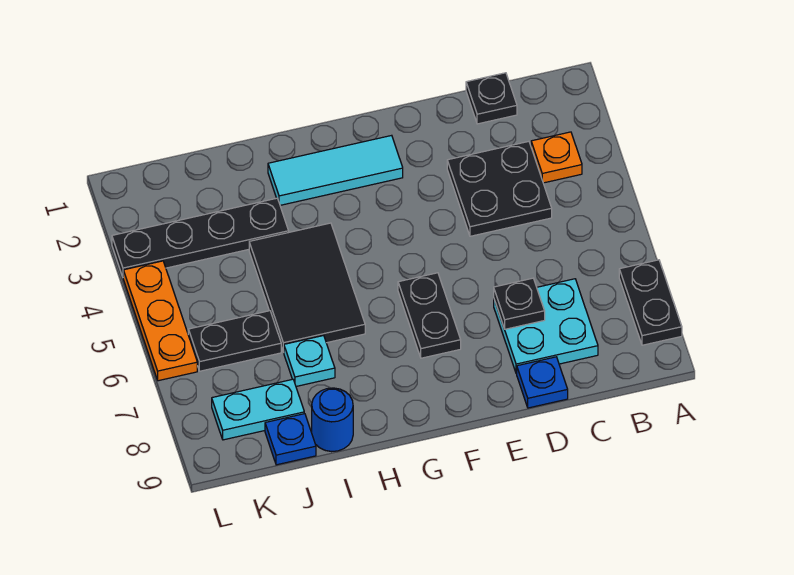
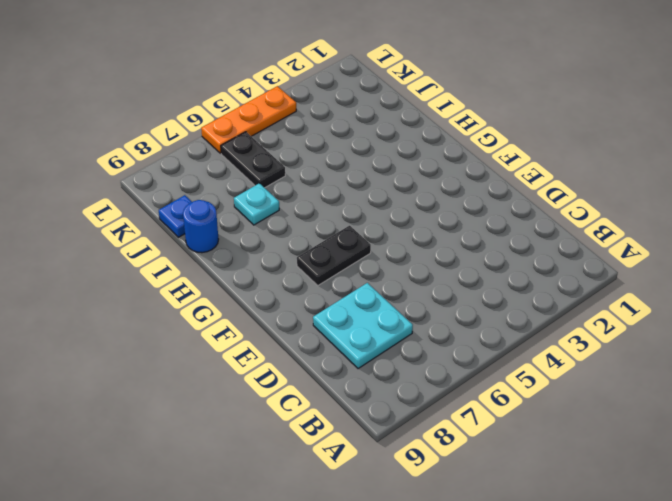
none -> black 1x2 plate [619,260,682,345]
none -> orange 1x1 plate [531,132,582,183]
none -> black 1x1 plate [466,73,517,124]

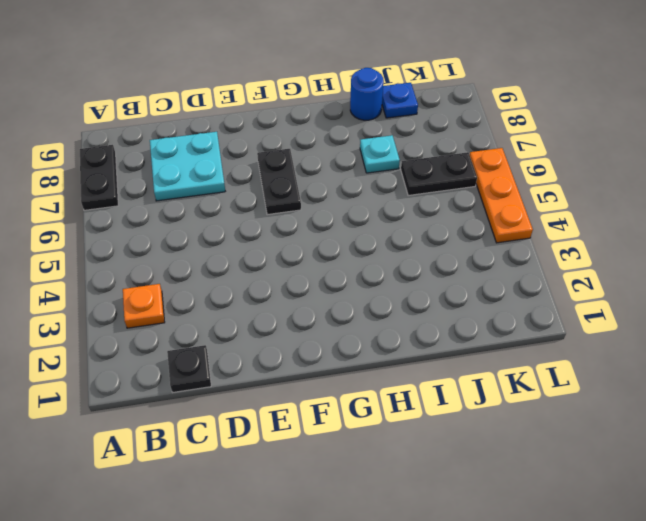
none -> black 2x2 plate [447,141,552,236]
none -> blue 1x1 plate [517,357,568,408]
none -> cyan 1x3 tile [268,135,403,205]

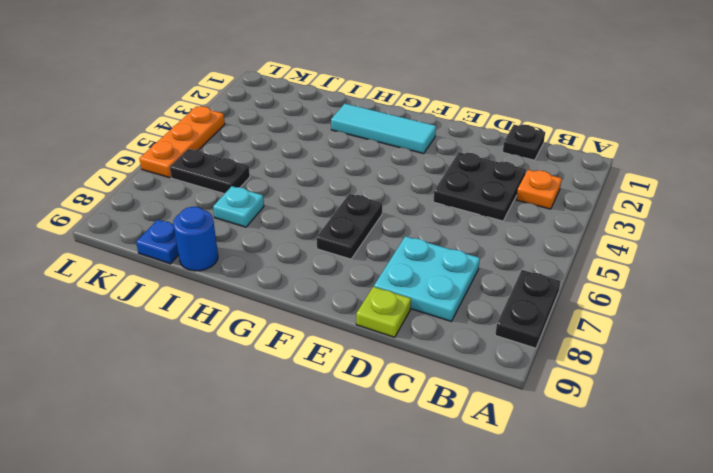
lime 1x1 plate [356,287,411,337] -> blue 1x1 plate [517,357,568,408]
none -> black 2x3 tile [249,223,365,352]
none -> black 1x4 plate [112,198,289,277]
none -> cyan 1x2 plate [212,379,304,440]

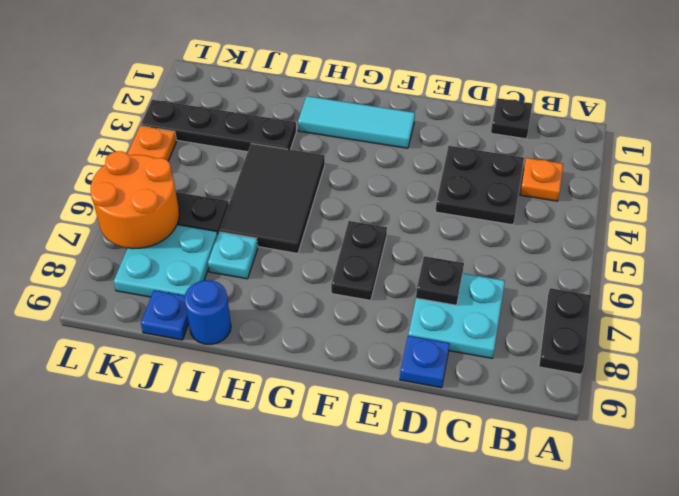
cyan 2x2 plate [114,225,217,297] -> cyan 1x2 plate [212,379,304,440]
orange 2x2 round brick [91,151,179,249] -> none

